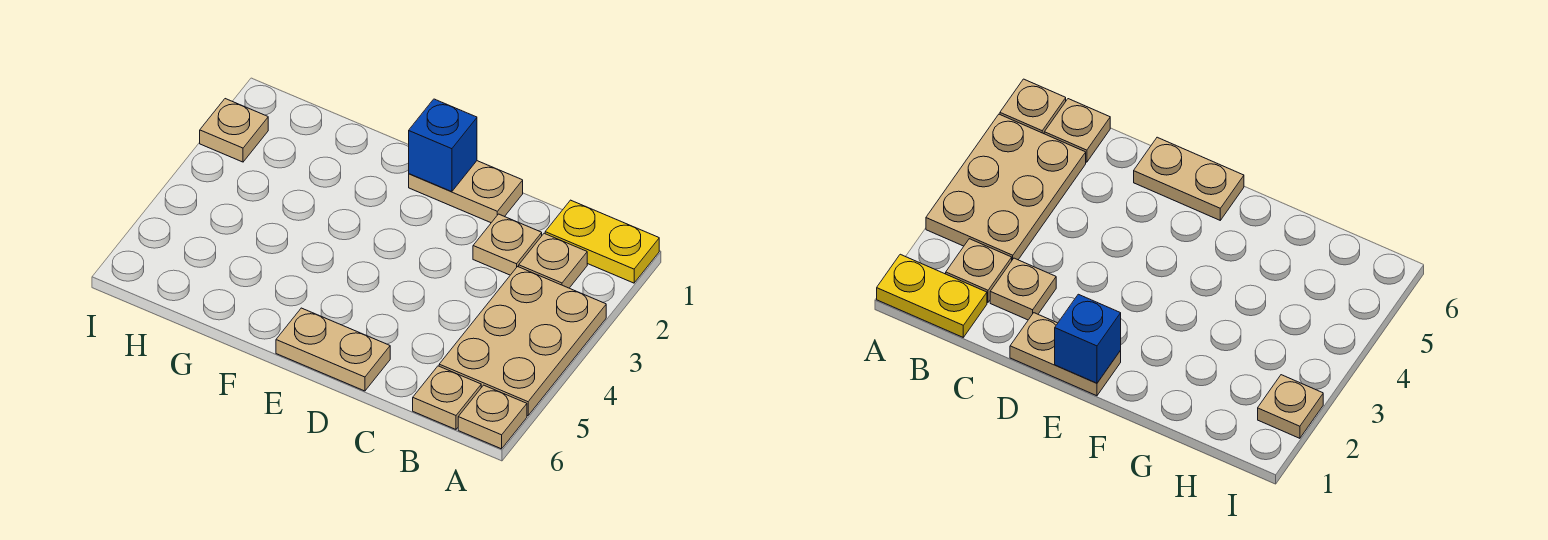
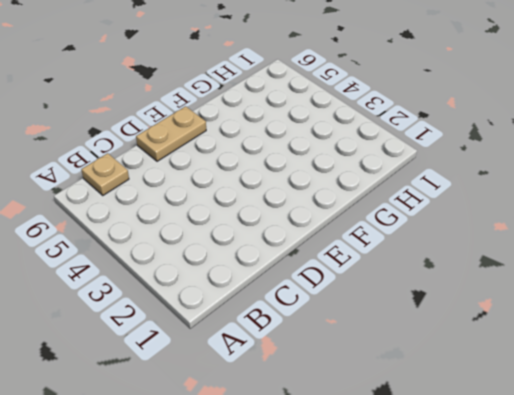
none -> yellow 1x2 plate [545,200,659,283]
none -> tan 2x3 plate [439,267,606,416]

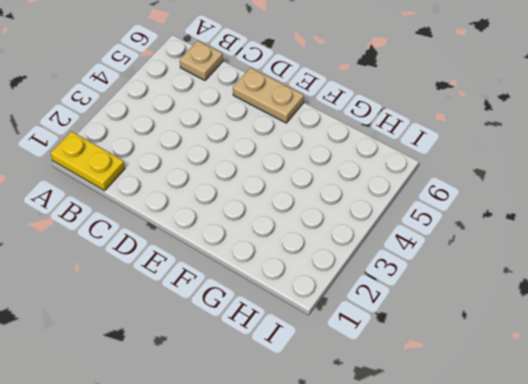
none -> tan 2x3 plate [439,267,606,416]
none -> tan 1x1 plate [458,385,527,449]

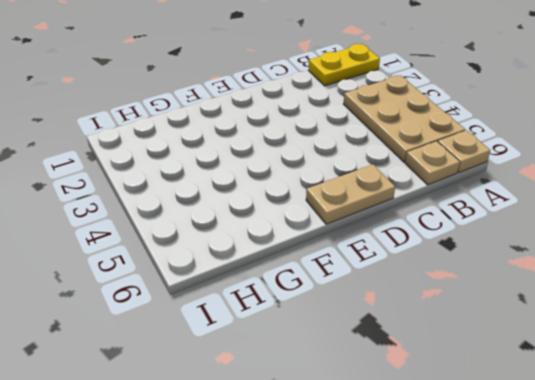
none -> tan 1x1 plate [519,233,587,288]
none -> tan 1x1 plate [473,214,542,275]

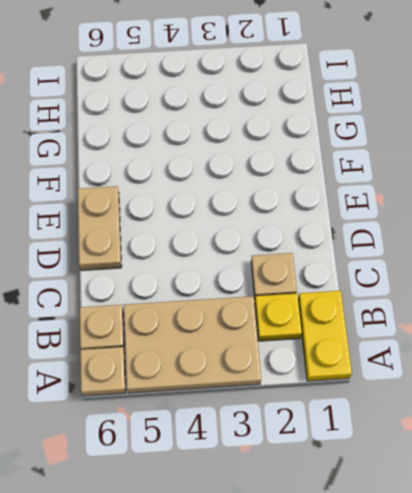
yellow 1x1 plate [255,293,302,341] -> tan 1x1 plate [519,233,587,288]
none -> tan 1x2 plate [409,161,523,223]
none -> tan 1x1 plate [200,99,268,162]

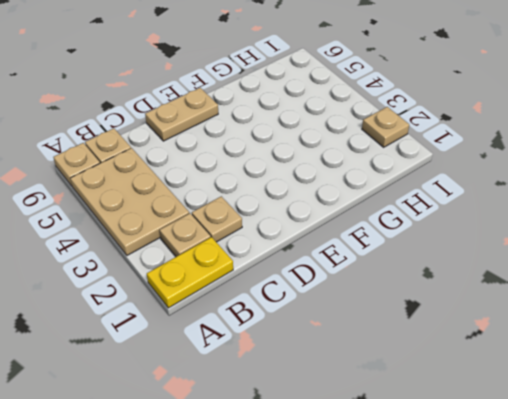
none -> tan 1x2 plate [409,161,523,223]
none -> blue 1x1 brick [409,99,477,192]

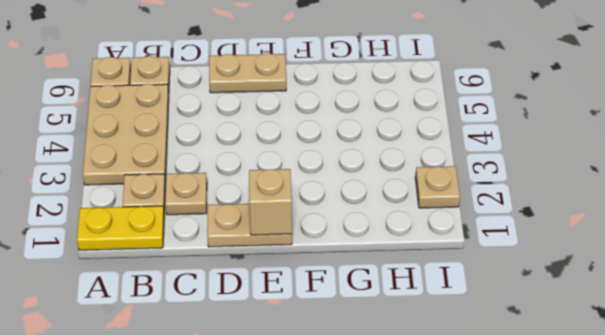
tan 1x1 brick [249,169,292,235] -> blue 1x1 brick [409,99,477,192]

